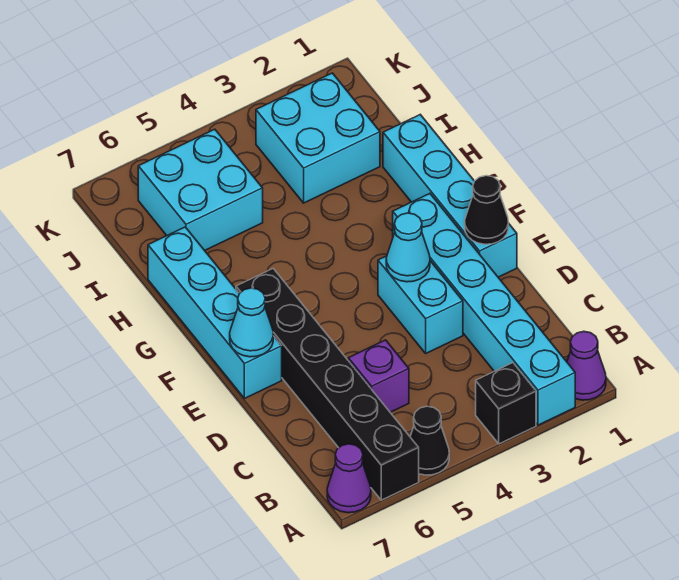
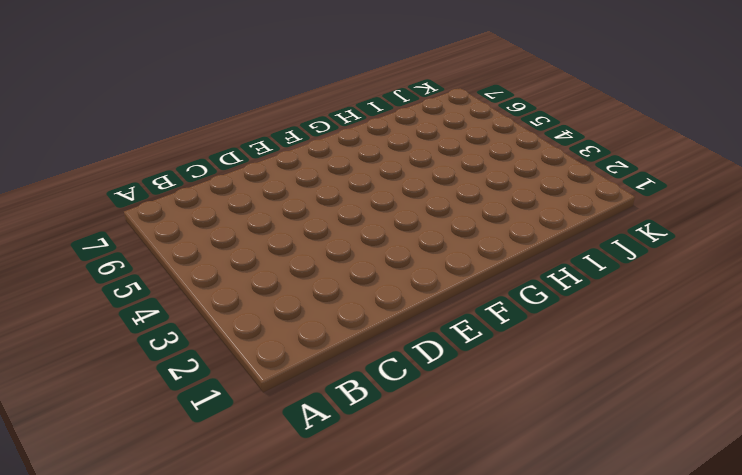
none -> purple 1x1 cone [567,331,606,400]
none -> cyan 1x6 brick [393,194,575,425]
none -> black 1x1 brick [476,363,536,444]

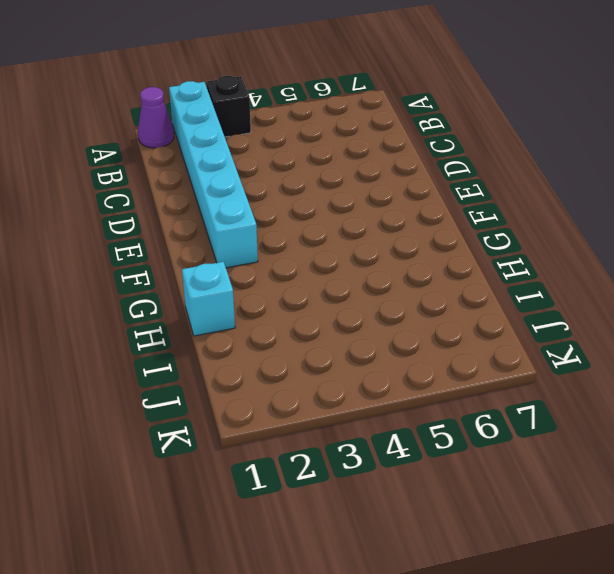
cyan 1x1 brick [182,262,235,336] -> cyan 1x4 brick [383,115,517,277]
none -> black 1x1 cone [410,406,449,475]
none -> black 1x6 brick [236,269,419,500]
none -> purple 1x1 cone [327,444,371,513]

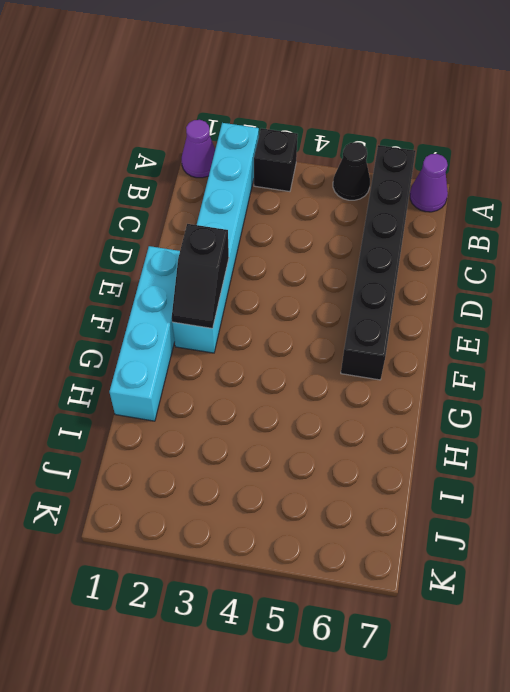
black 1x2 slope [172,224,229,328] -> none
none -> purple 1x1 brick [348,340,409,412]
none -> cyan 1x2 brick [378,256,463,353]
none -> cyan 1x4 brick [148,227,282,399]

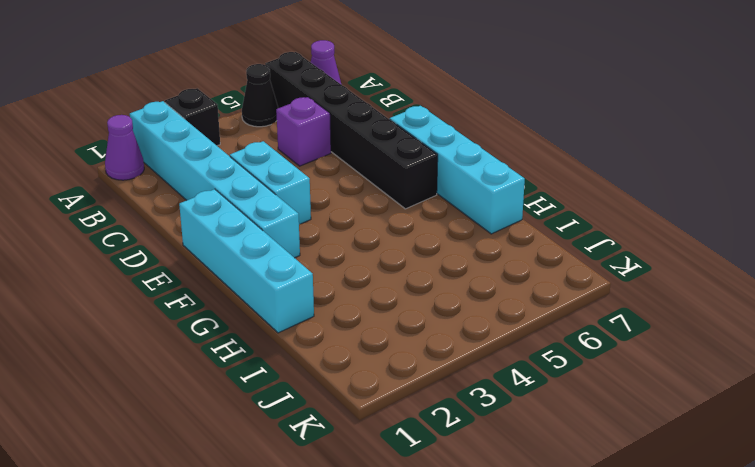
none -> cyan 2x2 brick [256,73,380,203]
none -> cyan 2x2 brick [138,129,263,250]
none -> black 1x1 cone [465,176,508,244]

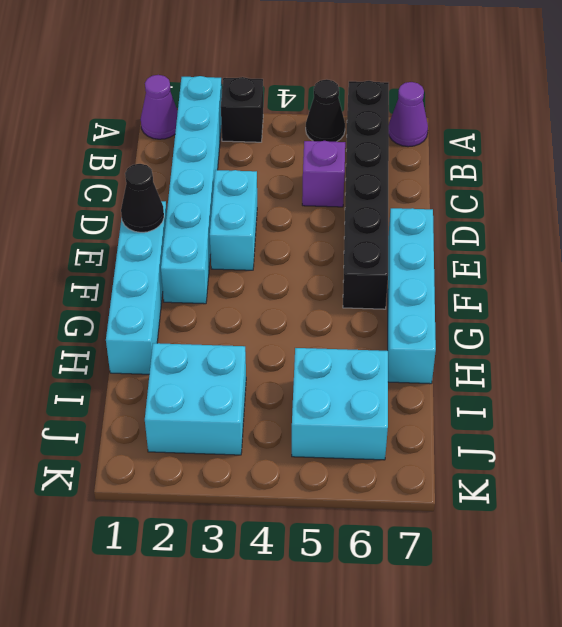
none -> cyan 1x1 cone [386,213,430,282]
none -> cyan 1x1 cone [230,288,273,357]

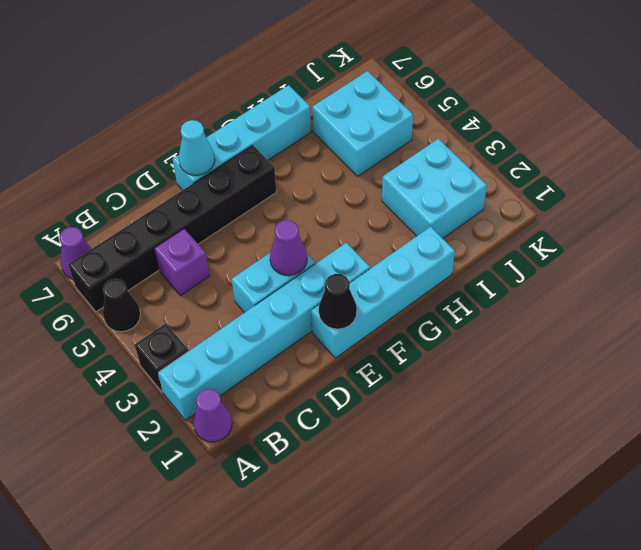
purple 1x1 cone [270,220,307,276] -> cyan 1x1 cone [386,213,430,282]

